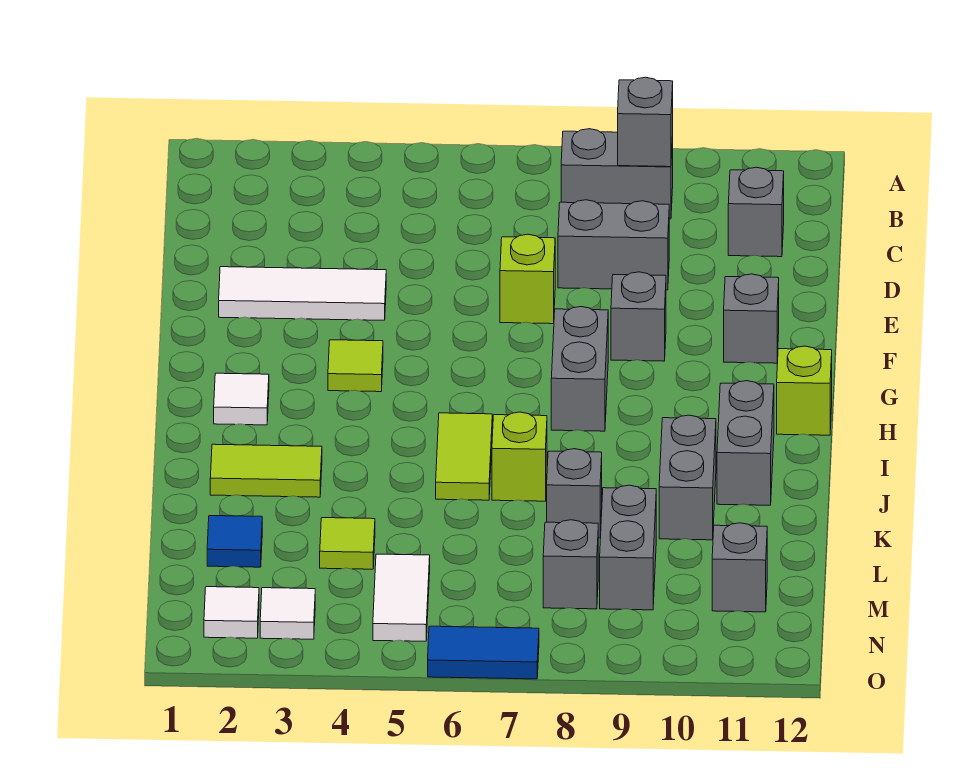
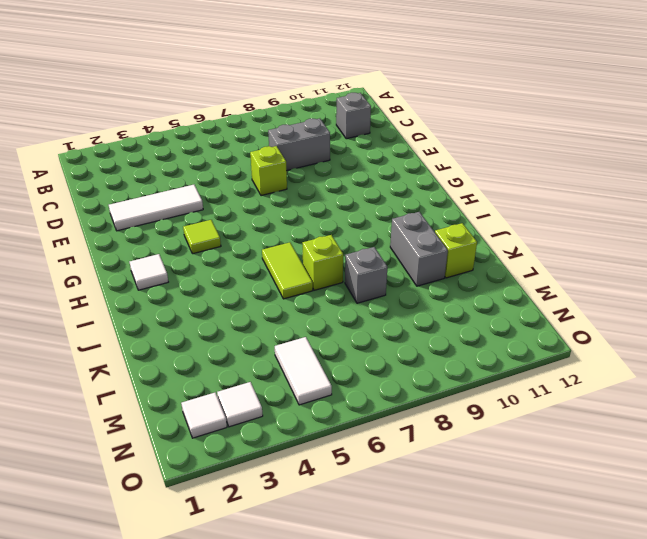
lime 1x1 brick [435,223,477,278] -> lime 1x1 brick moved to [777,346,832,435]
none -> grey 1x2 brick [561,129,673,219]
none -> grey 1x1 brick [611,272,666,361]
none -> grey 1x1 brick [724,274,779,363]

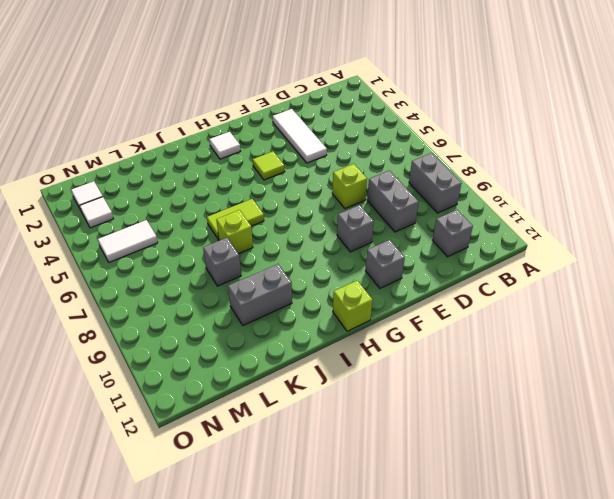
none -> grey 1x2 brick [551,307,608,431]
none -> grey 1x2 brick [717,381,774,505]
none -> lime 1x2 tile [210,444,322,497]

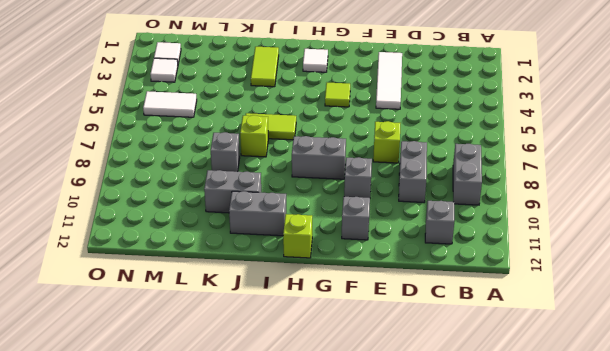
none -> blue 1x1 tile [207,516,262,567]
none -> lime 1x1 tile [320,518,375,569]
none -> grey 1x2 brick [600,485,656,610]

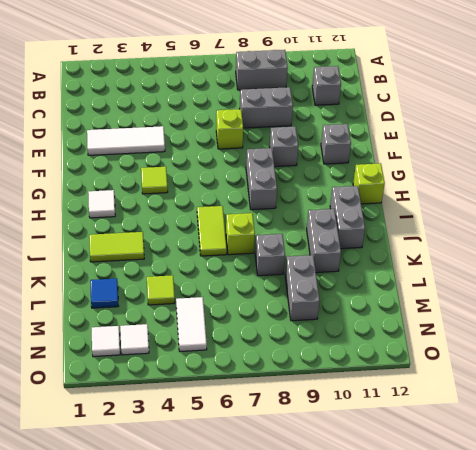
none -> grey 1x1 brick [543,520,598,609]
none -> grey 1x1 brick [712,523,767,612]
none -> blue 1x2 tile [428,626,539,679]

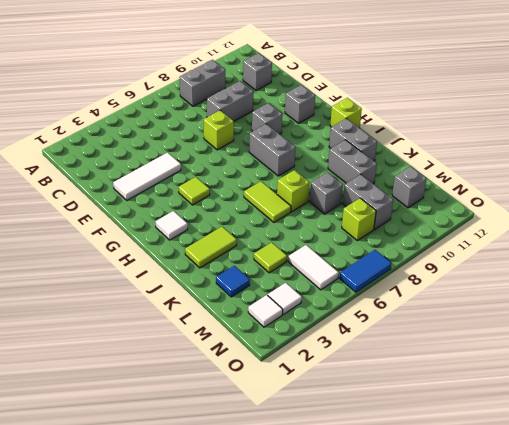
lime 1x1 brick [342,198,376,241] -> grey 1x1 brick [543,520,598,609]
none -> grey 1x1 brick [618,77,673,167]

